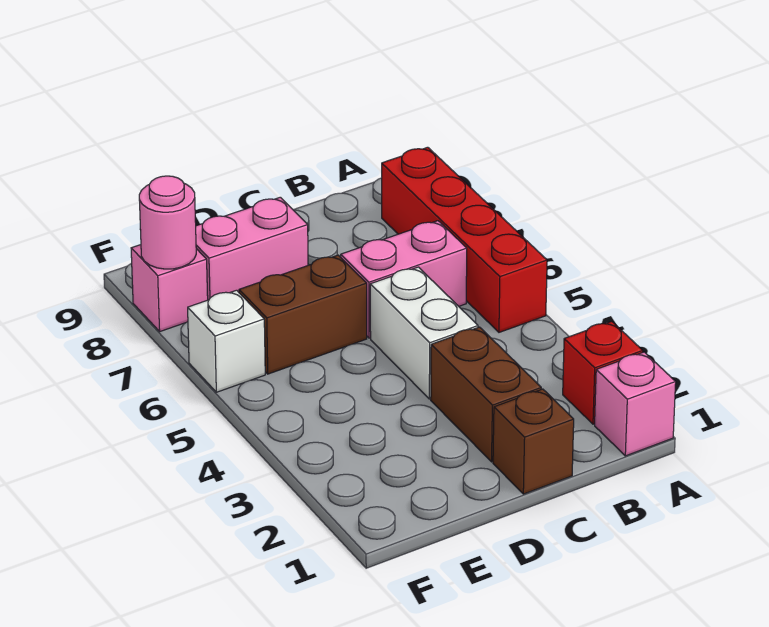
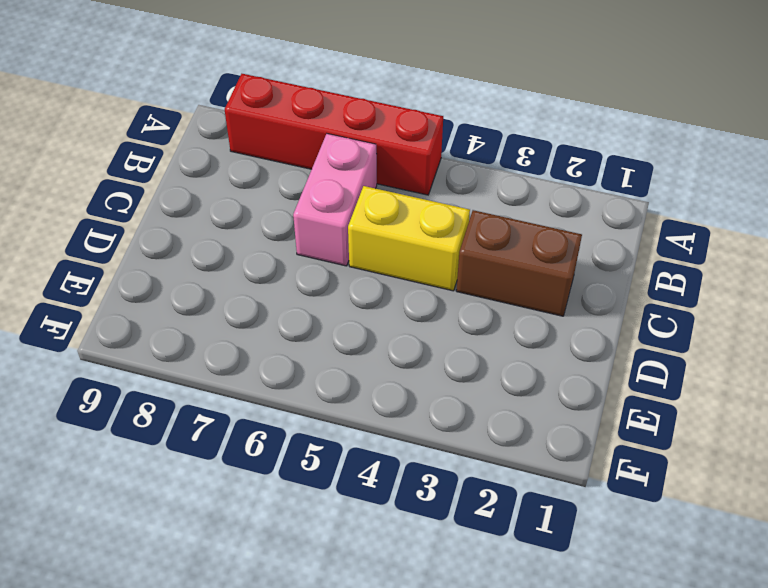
yellow 1x2 brick [348,186,470,291] -> white 1x2 brick [370,267,478,399]
none -> pink 1x1 brick [595,352,676,456]
none -> red 1x1 brick [563,321,643,424]
none -> brown 1x1 brick [493,389,574,494]

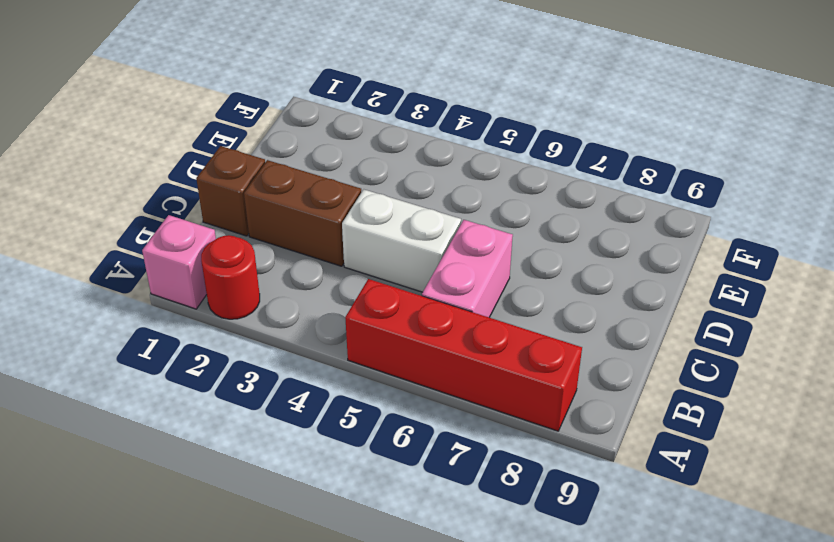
red 1x1 round brick [201,235,260,319] -> red 1x1 brick [563,321,643,424]
none -> brown 1x2 brick [239,255,367,374]
none -> pink 1x2 brick [196,197,308,300]
none -> white 1x1 brick [188,290,265,392]

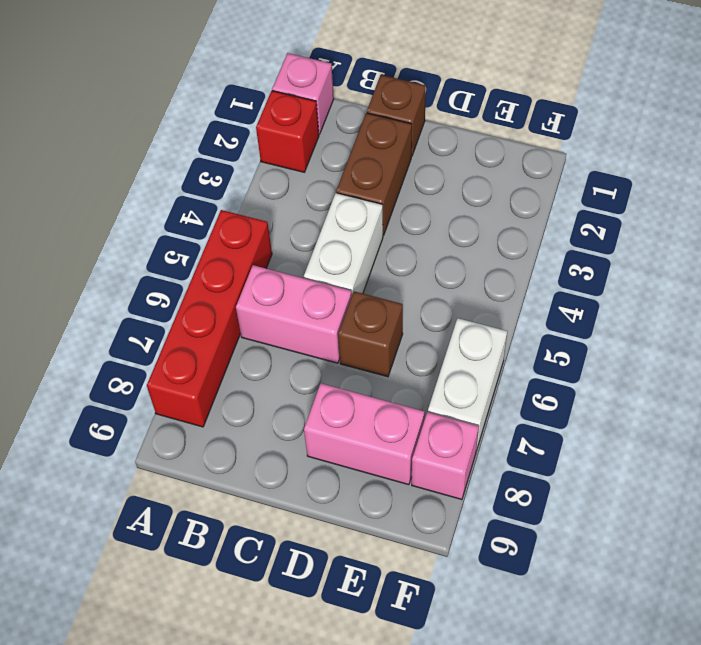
brown 1x1 brick [338,291,403,377] -> brown 1x2 brick [239,255,367,374]
white 1x2 brick [428,318,507,451] -> white 1x1 brick [188,290,265,392]
none -> pink 1x1 round brick [139,176,196,269]

